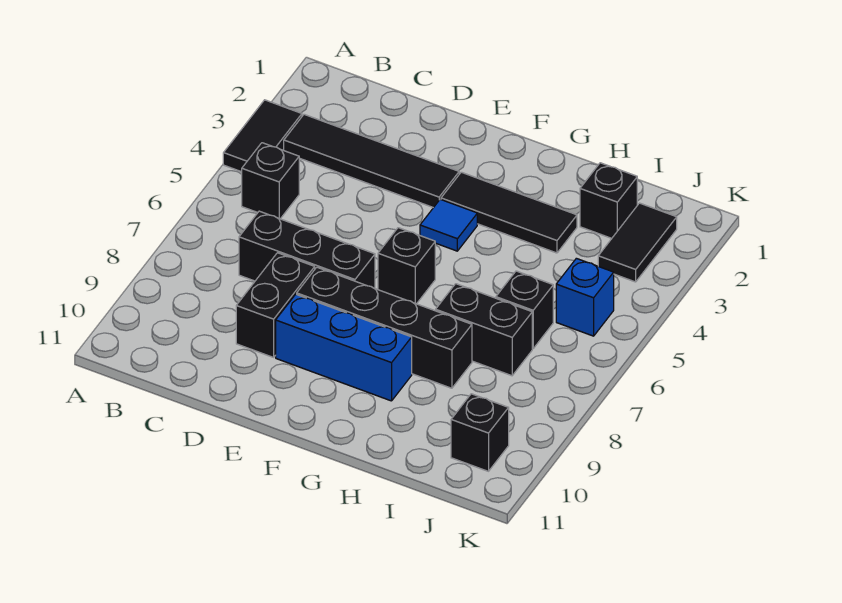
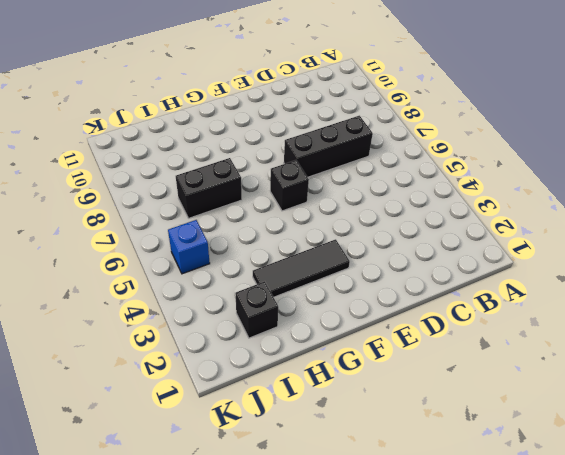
none -> black 1x2 tile [223,100,302,172]
none -> black 1x4 tile [284,114,459,208]
none -> black 1x1 brick [242,143,299,219]

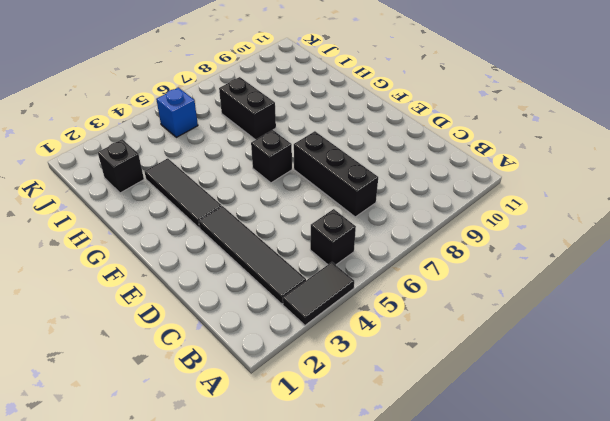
none -> black 1x2 brick [236,253,315,357]
none -> black 1x4 brick [297,267,472,388]
none -> blue 1x3 brick [276,294,412,401]

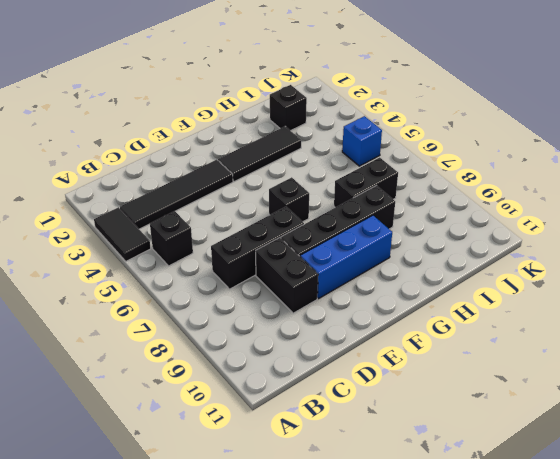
none -> blue 1x1 tile [420,199,477,251]
none -> black 1x1 brick [496,271,553,349]
none -> black 1x2 tile [598,203,677,282]

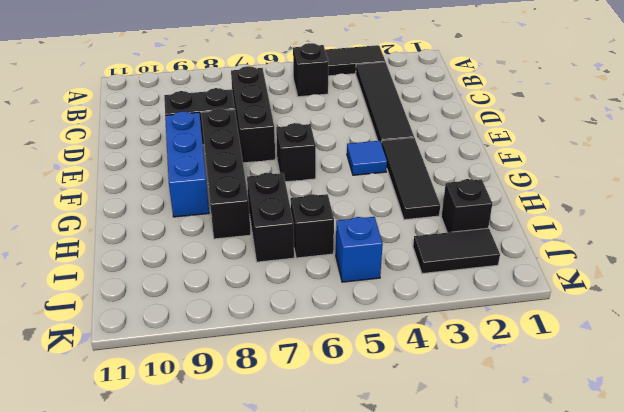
none -> black 1x1 brick [451,394,509,471]

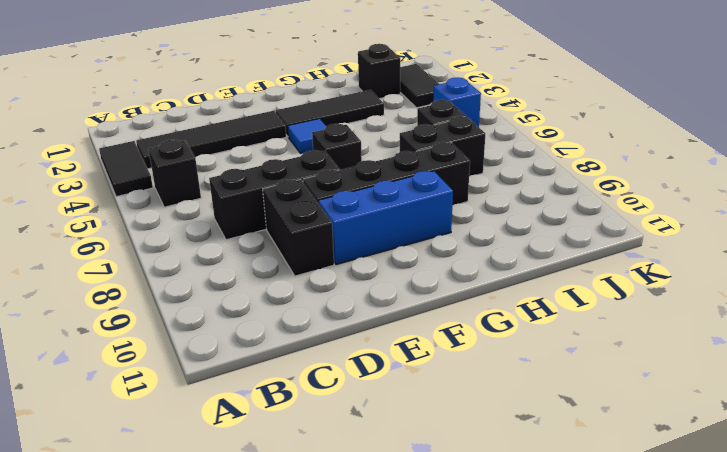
none -> black 1x1 brick [451,394,509,471]

